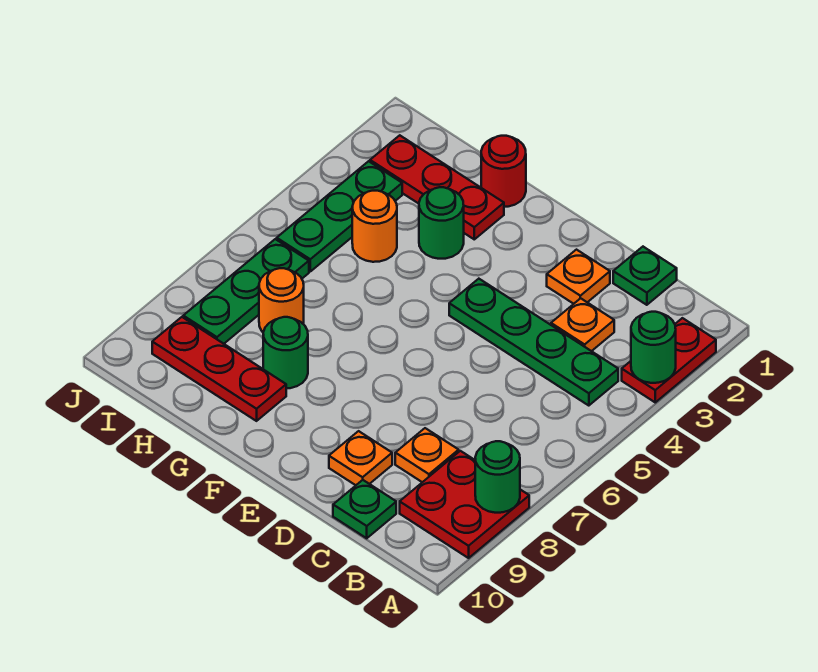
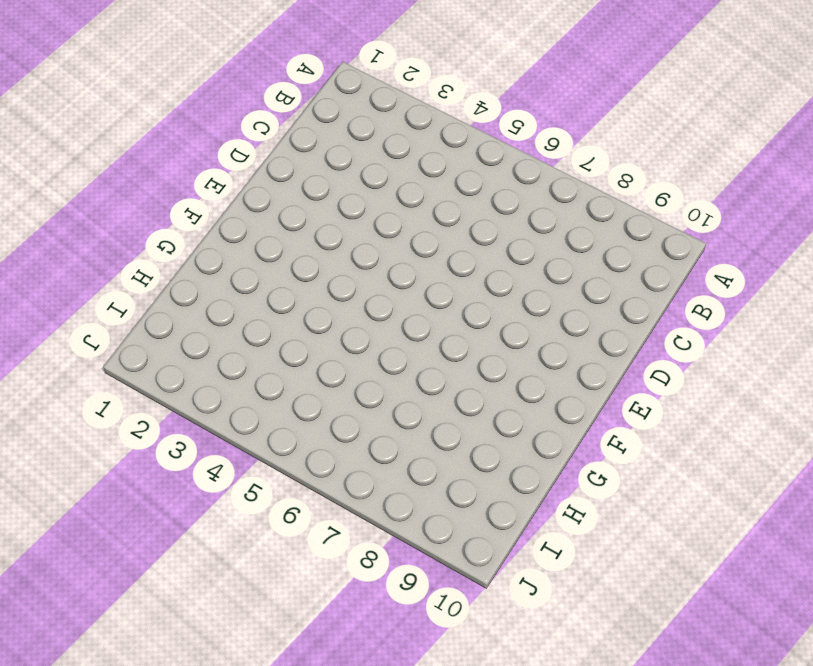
none -> red 1x2 plate [622,318,716,402]
none -> red 2x2 plate [400,451,529,558]
none -> green 1x4 plate [449,279,618,406]

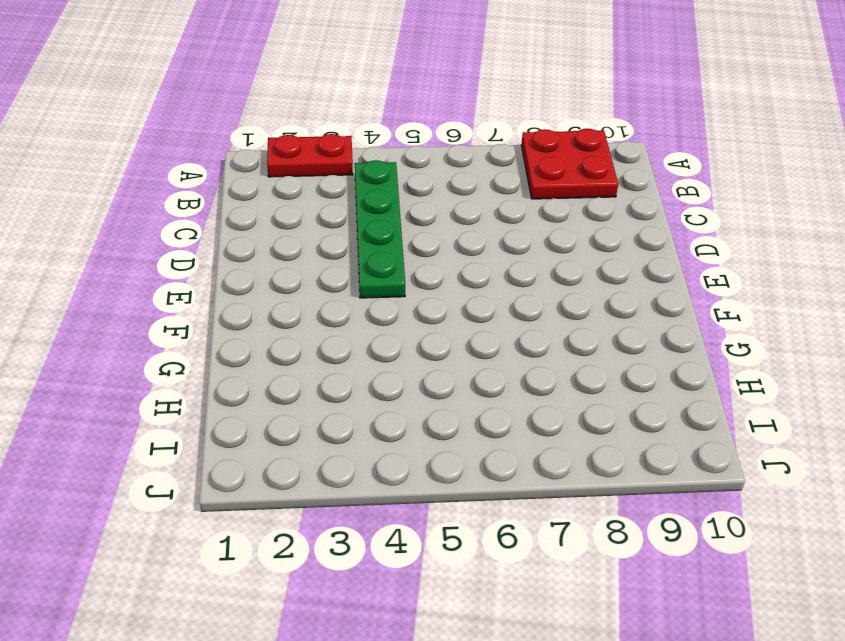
none -> green 1x1 plate [613,247,677,305]
none -> orange 1x1 plate [551,298,614,351]
none -> orange 1x1 plate [395,428,459,482]

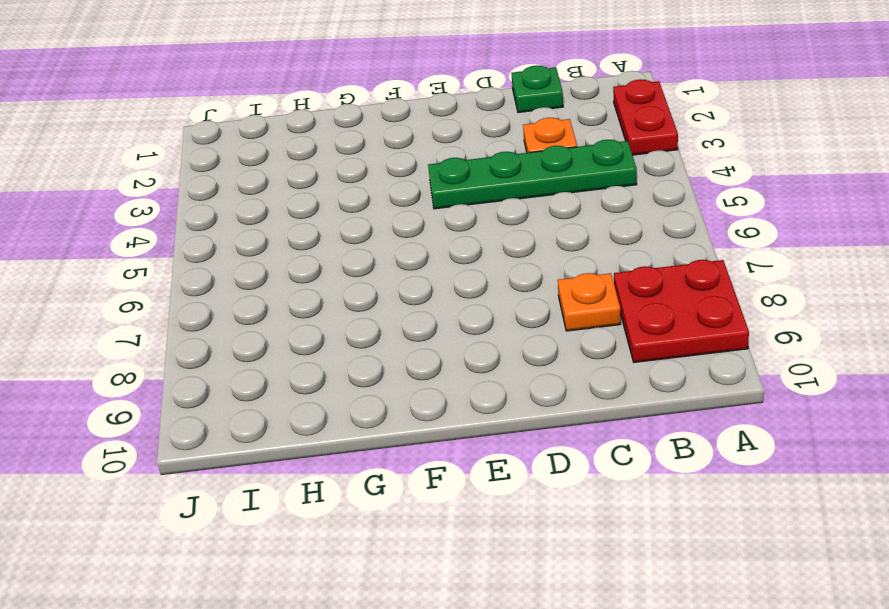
none -> green 1x1 plate [333,480,396,538]
none -> orange 1x1 plate [547,250,610,304]
none -> orange 1x1 plate [329,431,392,485]

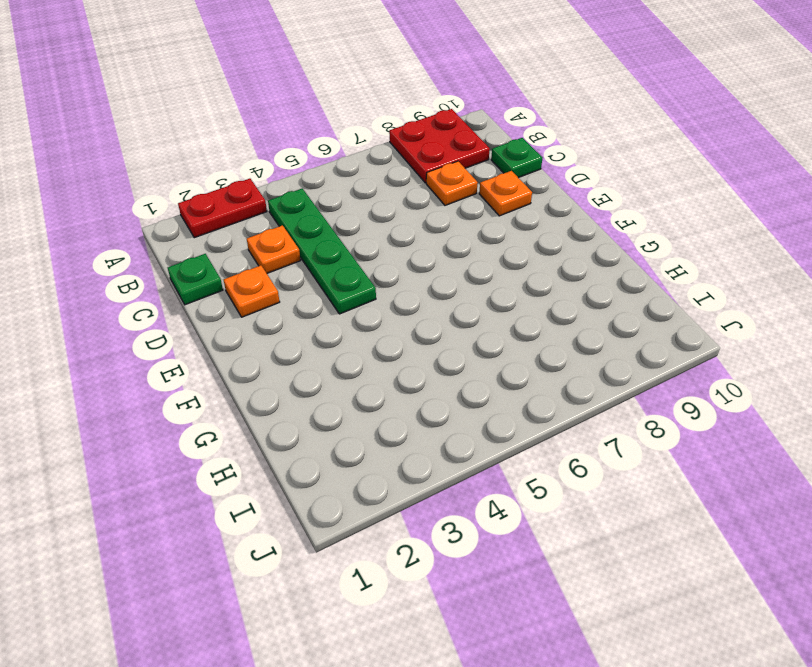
none -> red 1x1 round brick [481,136,526,207]
none -> red 1x3 plate [370,135,504,239]
none -> green 1x1 round brick [419,187,464,259]

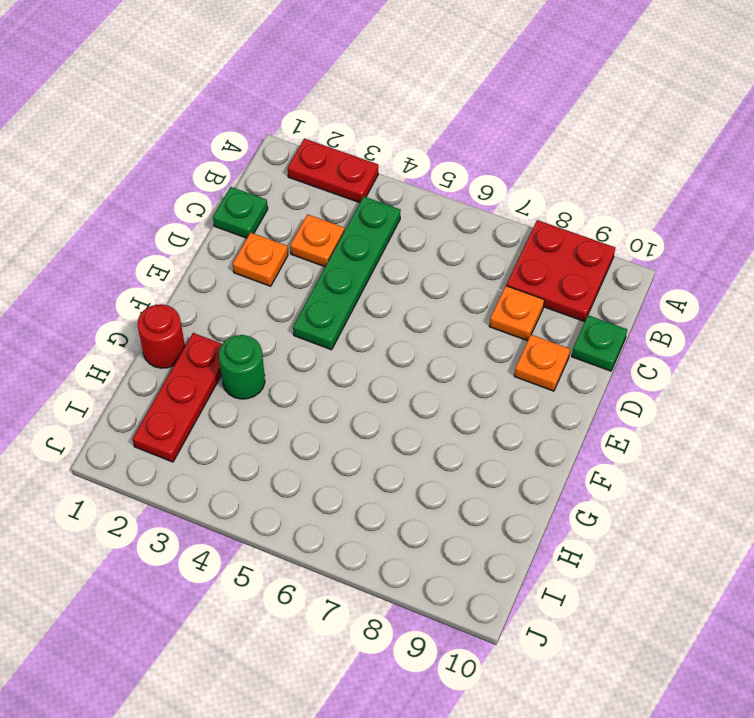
none -> green 1x1 round brick [263,317,308,388]
none -> red 1x3 plate [152,317,286,421]
none -> orange 1x1 round brick [352,191,397,262]

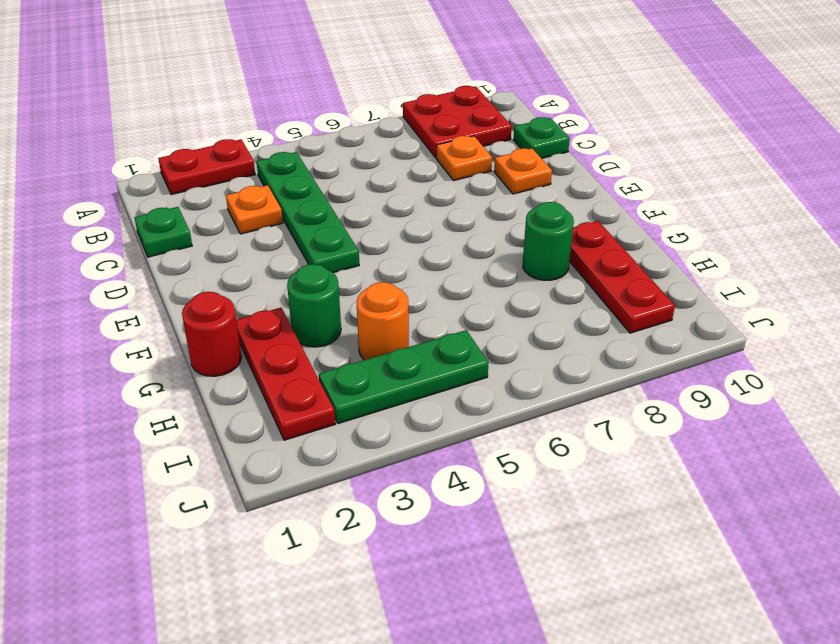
none -> orange 1x1 plate [547,250,610,304]
none -> orange 1x1 round brick [259,268,304,332]
none -> green 1x3 plate [183,239,309,344]

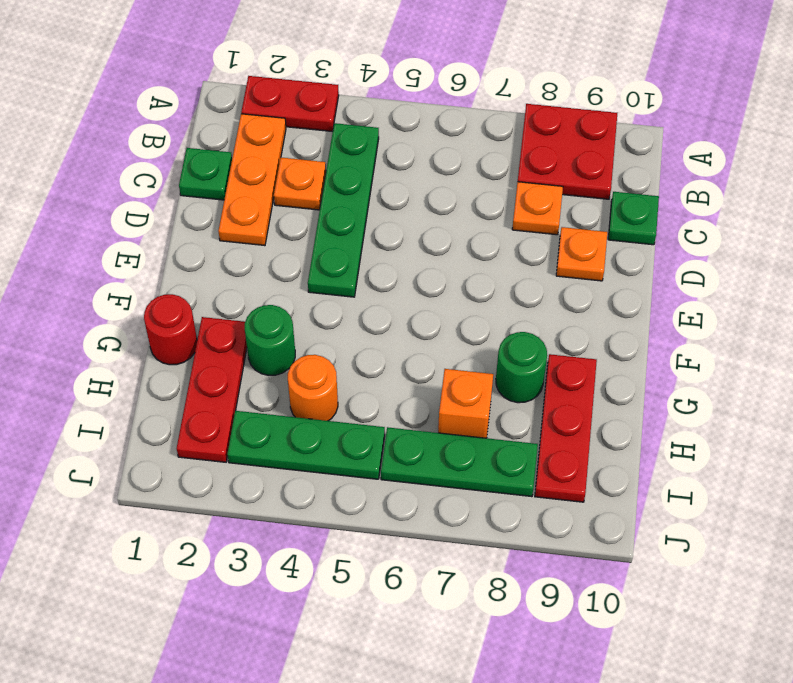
orange 1x3 plate [218,114,286,246] -> orange 1x1 plate [547,250,610,304]
orange 1x1 brick [438,369,493,438] -> orange 1x1 round brick [259,268,304,332]
none -> green 1x1 round brick [631,312,676,383]
none -> green 1x1 round brick [475,441,520,513]

